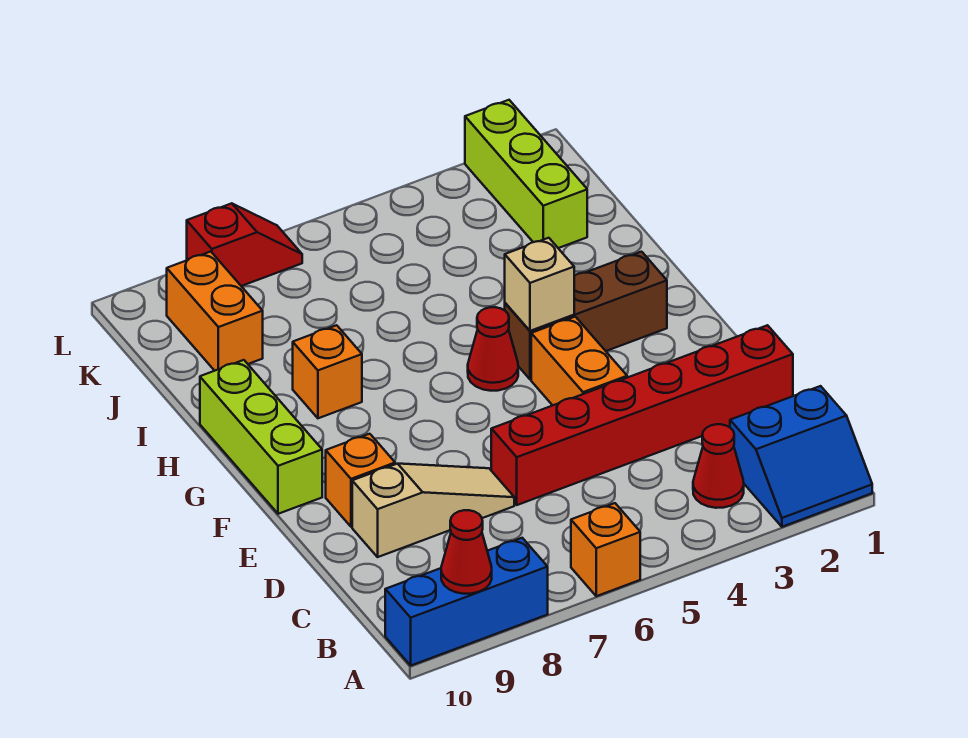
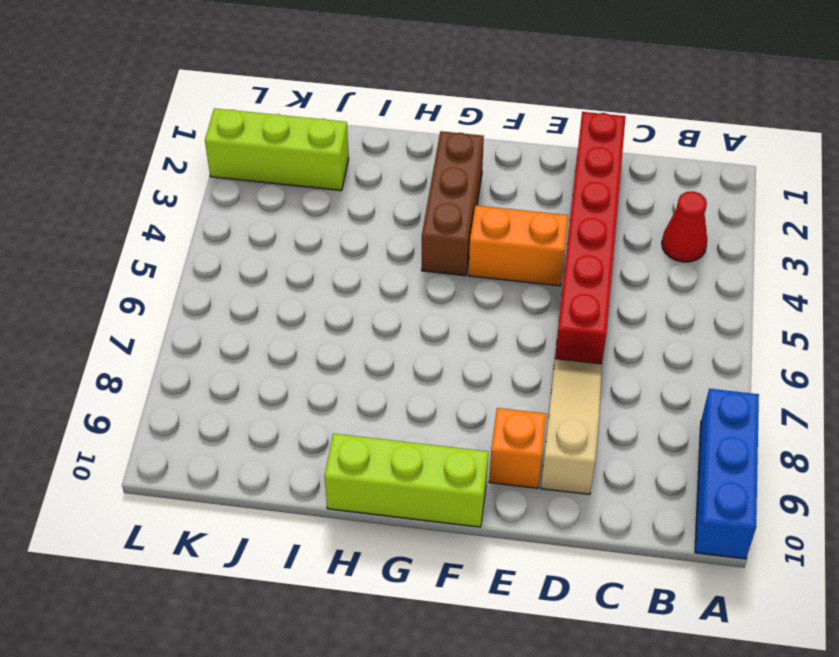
none -> blue 2x2 slope [730,386,872,527]
none -> orange 1x1 brick [571,503,640,596]
none -> red 1x1 cone [468,307,518,391]

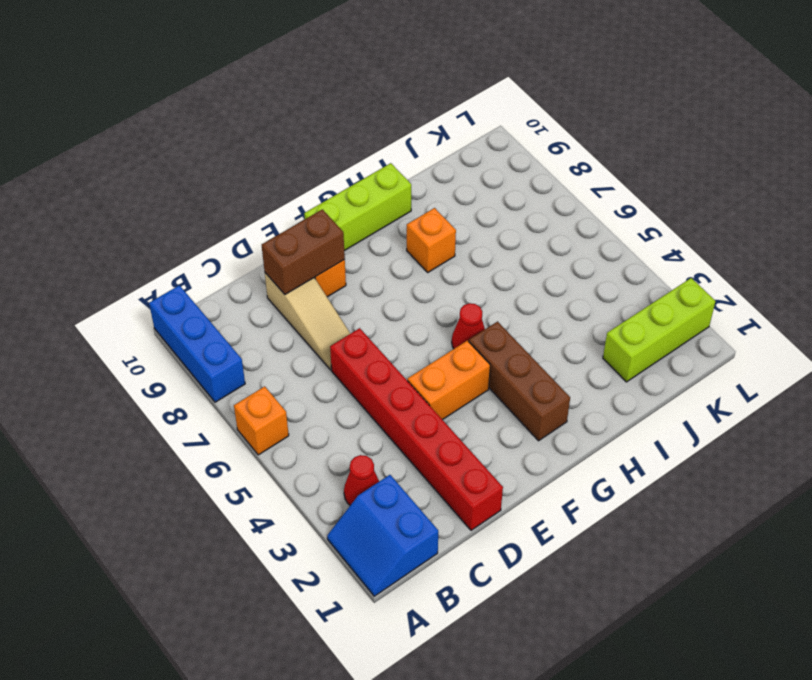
brown 1x2 brick [262,209,345,294] -> none
none -> orange 1x2 brick [167,252,263,371]
none -> red 1x2 slope [187,203,302,286]
none -> red 1x1 cone [441,510,492,594]

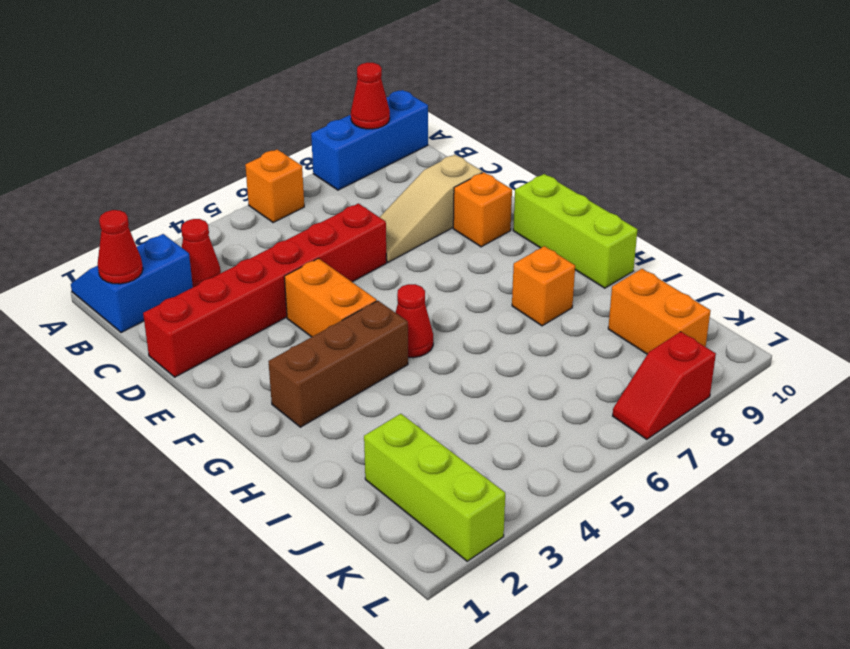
red 1x1 cone [98,210,143,284] -> none
none -> tan 1x1 brick [505,238,574,331]

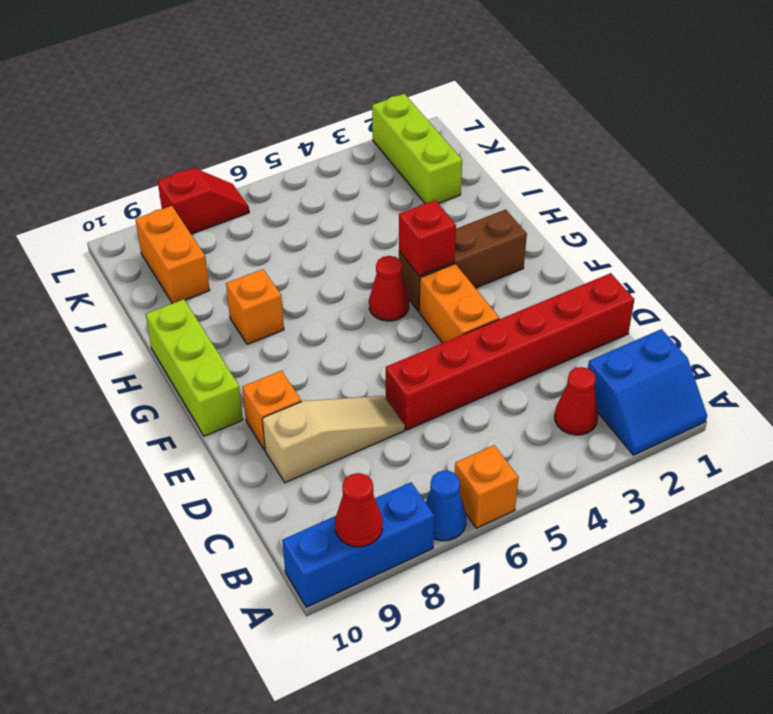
blue 1x1 cone [426,471,466,541] -> none
red 1x1 brick [399,200,456,276] -> tan 1x1 brick [505,238,574,331]

